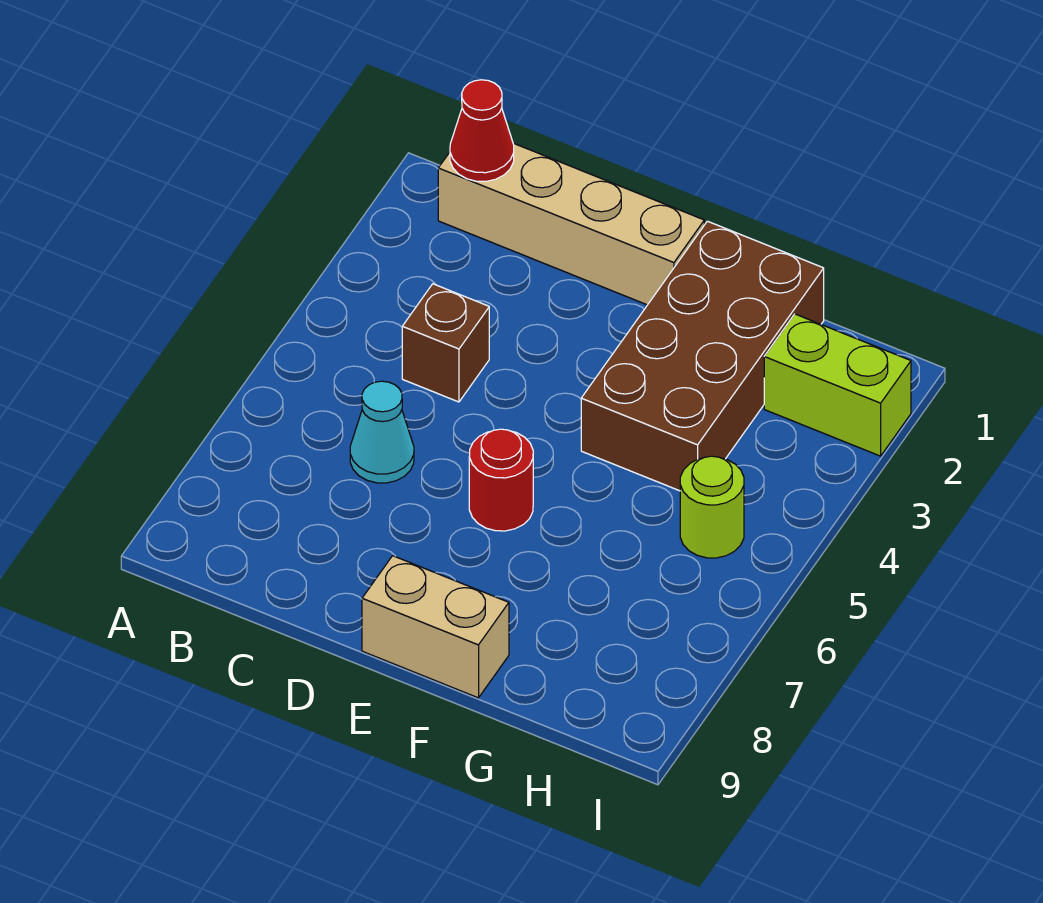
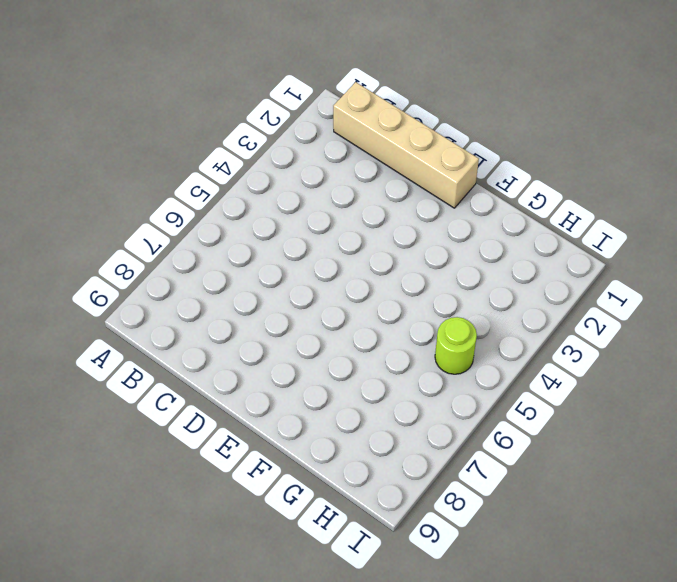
none -> brown 1x1 brick [402,284,489,402]
none -> cyan 1x1 cone [350,381,414,483]

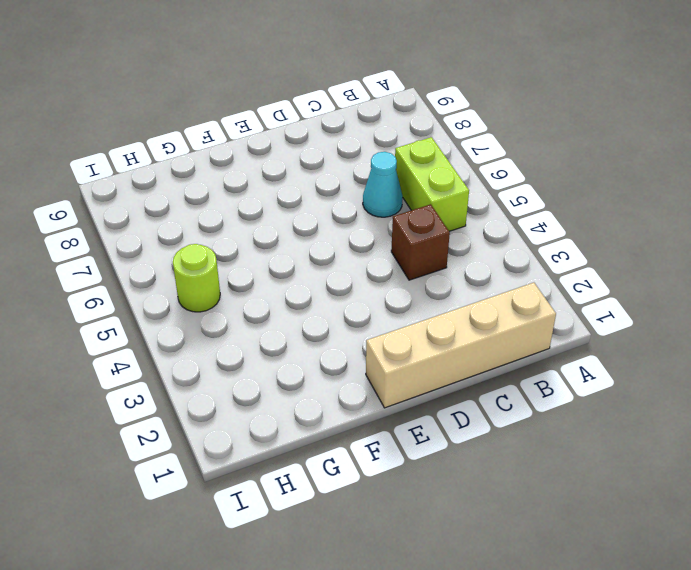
lime 1x2 brick [395,137,469,231] -> lime 1x2 brick turned to [764,314,911,456]
none -> red 1x1 round brick [469,429,533,531]
none -> tan 1x2 brick [362,556,509,698]

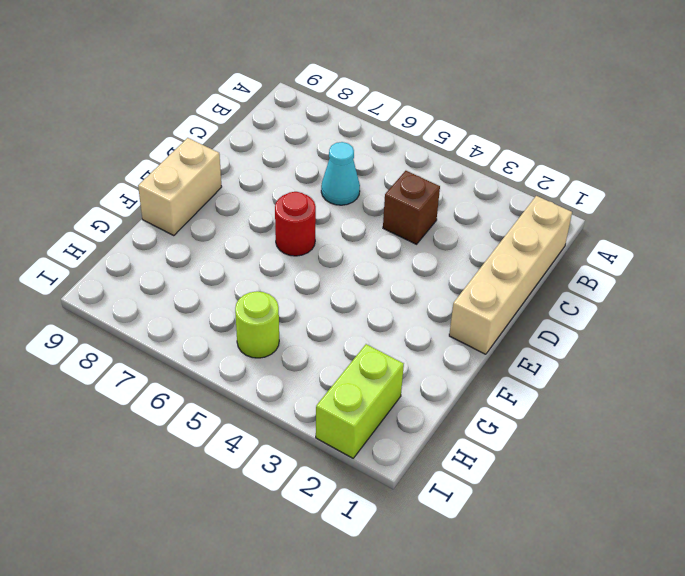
none -> brown 2x4 brick [581,221,824,491]
none -> red 1x1 cone [450,80,514,181]

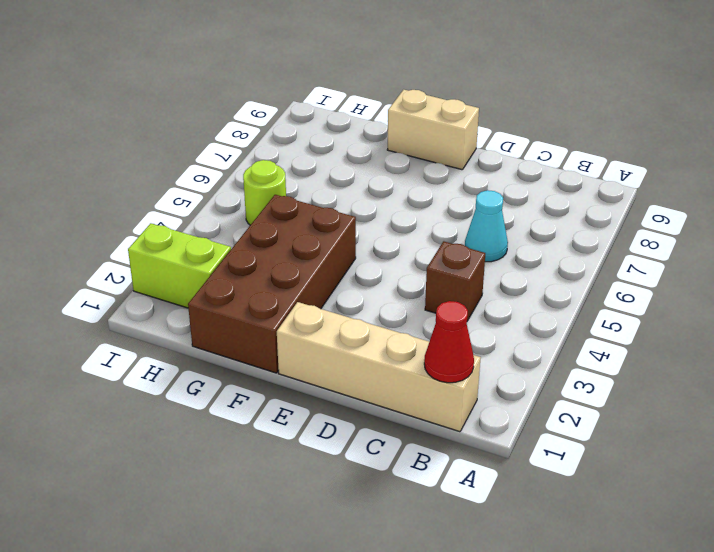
none -> red 1x1 round brick [469,429,533,531]

